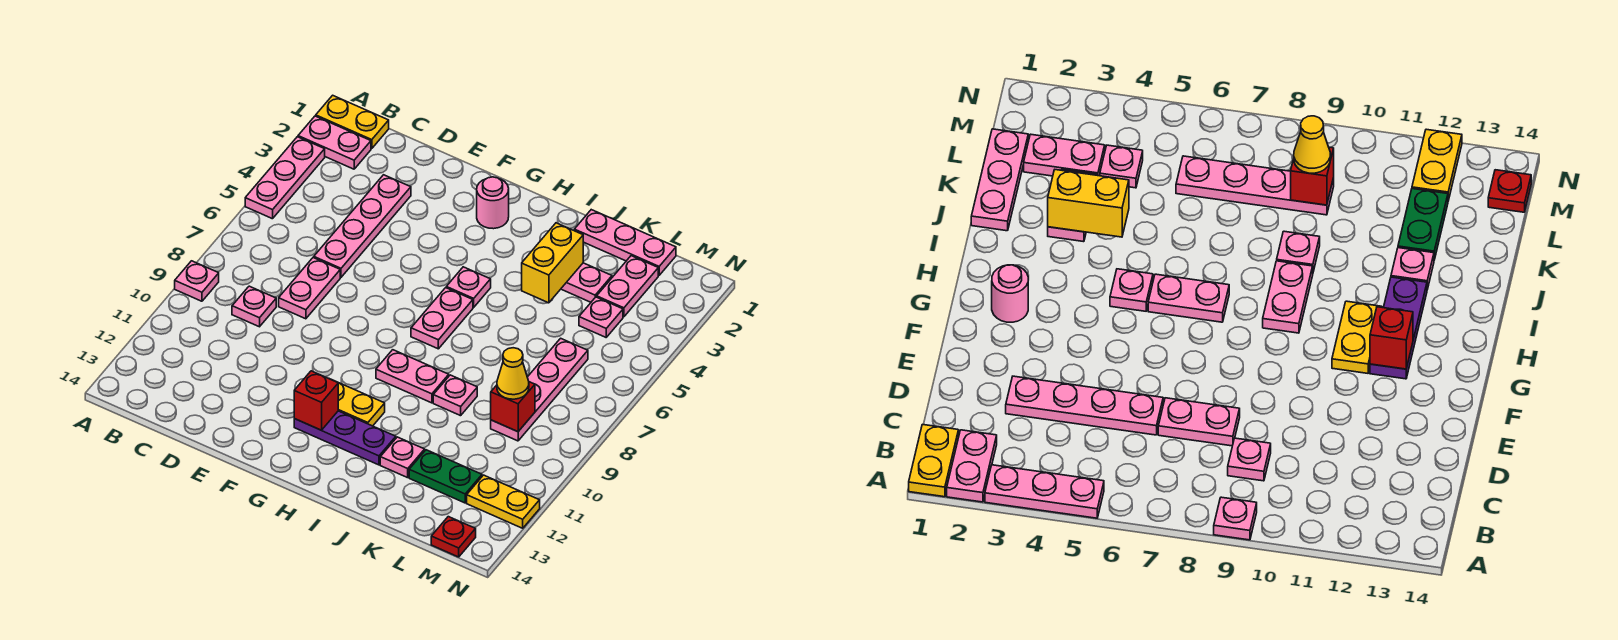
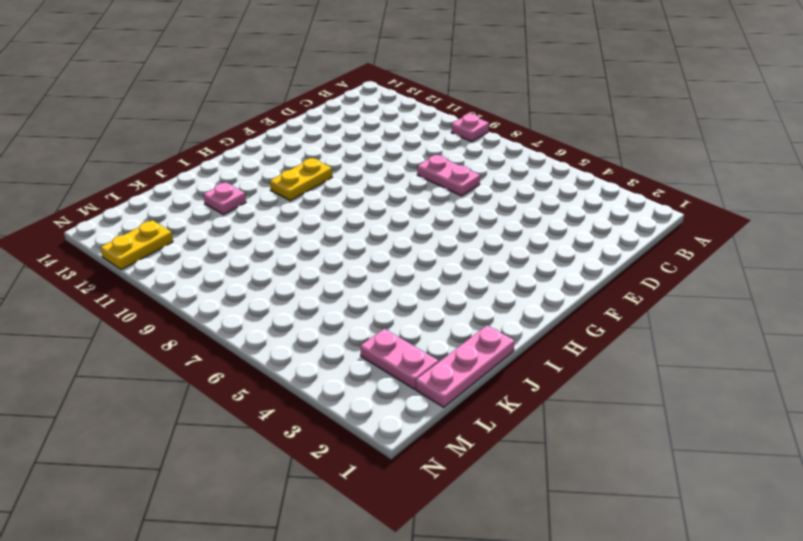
none -> yellow 1x2 plate [316,95,389,149]
none -> pink 1x2 plate [298,116,371,169]
none -> pink 1x3 plate [245,137,325,219]

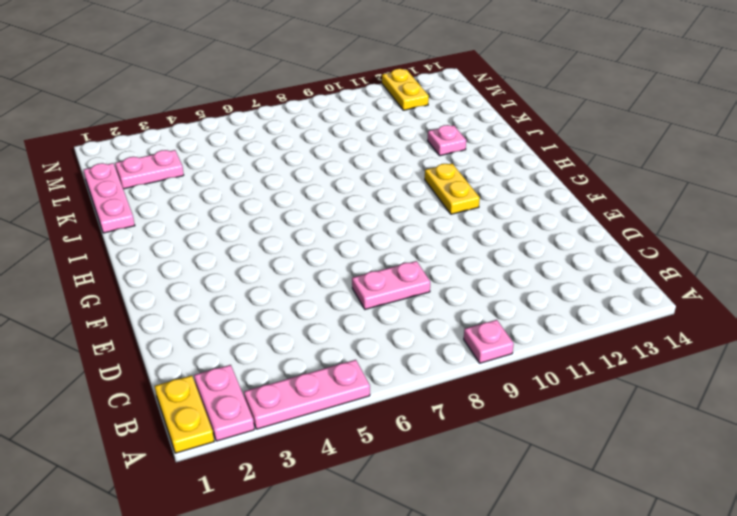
none -> pink 1x1 plate [232,286,276,327]
none -> pink 1x4 plate [314,175,411,277]
none -> pink 1x1 round brick [477,177,509,229]

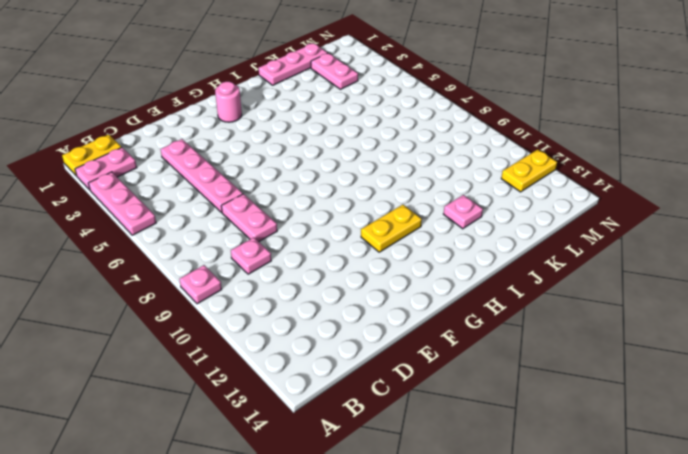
none -> purple 1x3 plate [294,411,396,465]
none -> pink 1x1 plate [446,267,491,307]
none -> pink 1x2 plate [411,288,473,349]

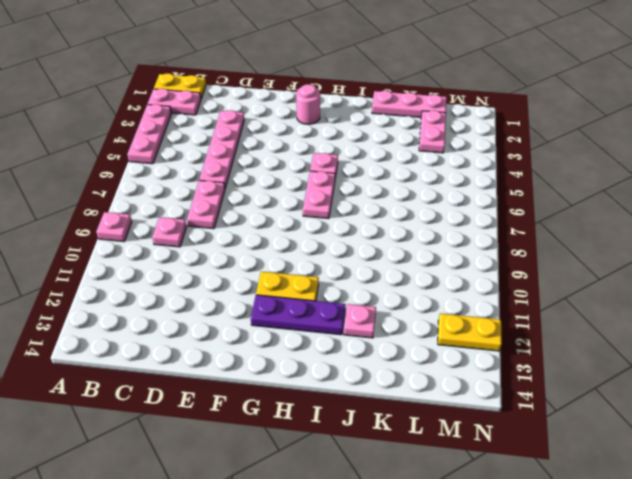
none -> pink 1x2 plate [376,350,449,403]
none -> pink 1x2 plate [561,263,612,302]
none -> pink 1x1 plate [433,375,477,416]

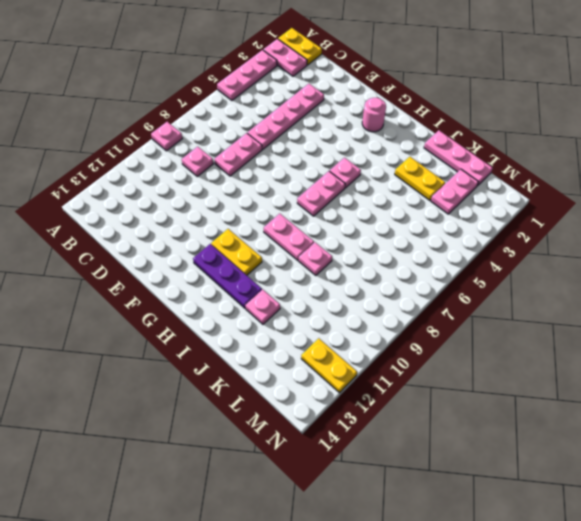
yellow 1x2 plate [395,157,445,200] -> pink 1x2 plate [561,263,612,302]
none -> green 1x2 plate [409,450,482,503]
none -> pink 1x1 plate [579,297,623,337]
none -> pink 1x4 plate [491,338,588,441]

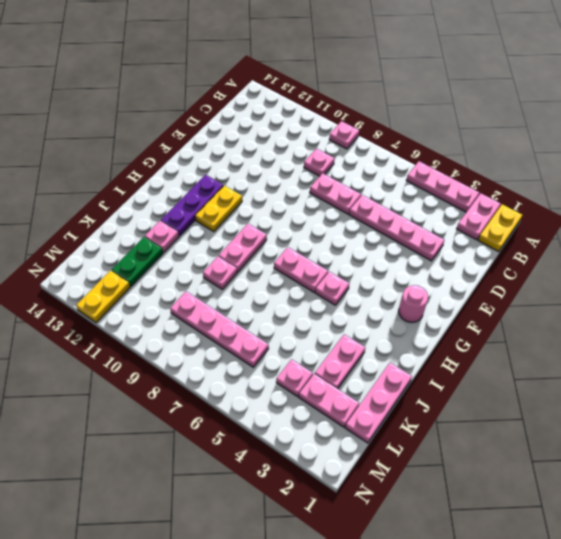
none -> red 1x1 plate [431,517,476,557]
none -> red 1x1 brick [294,371,338,430]
none -> yellow 1x2 brick [522,223,583,303]

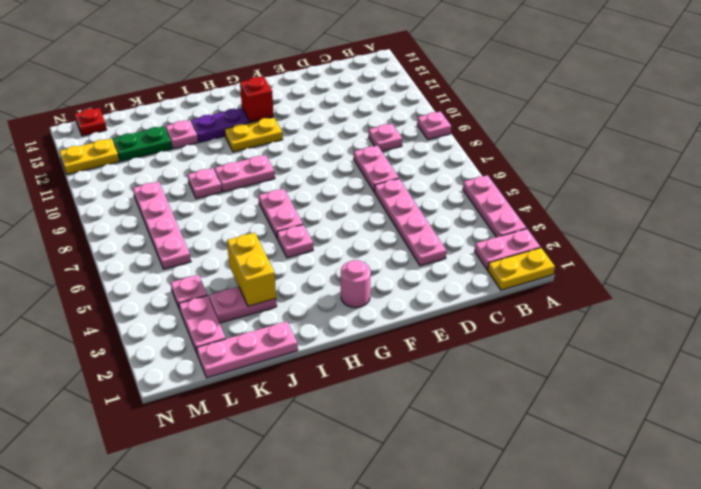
none -> red 1x1 brick [491,382,535,432]
none -> yellow 1x1 cone [497,348,529,399]

